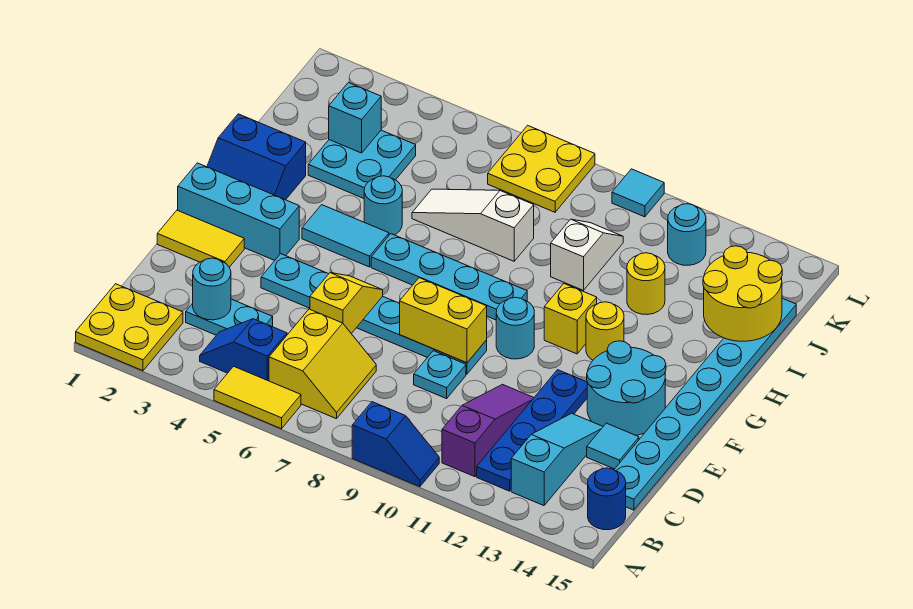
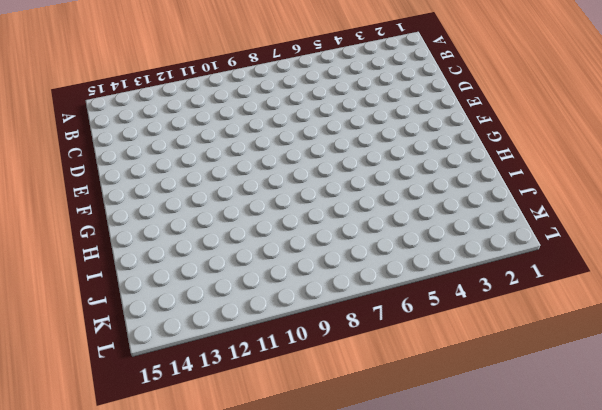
none -> yellow 2x2 plate [76,284,183,371]
none -> yellow 1x2 tile [214,366,301,429]
none -> blue 1x2 slope [352,402,439,487]
none -> blue 1x2 slope [200,319,287,381]

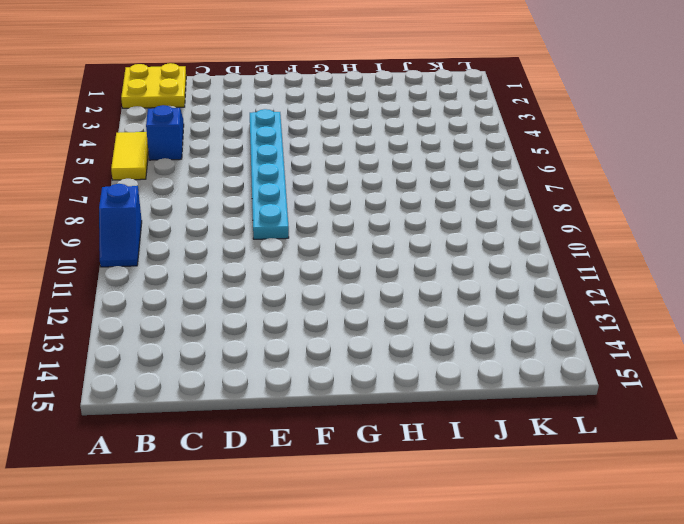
none -> yellow 2x2 slope [269,309,376,419]
none -> purple 1x3 slope [442,384,534,477]
none -> blue 1x4 plate [477,370,587,491]
none -> cyan 1x3 slope [511,413,603,506]

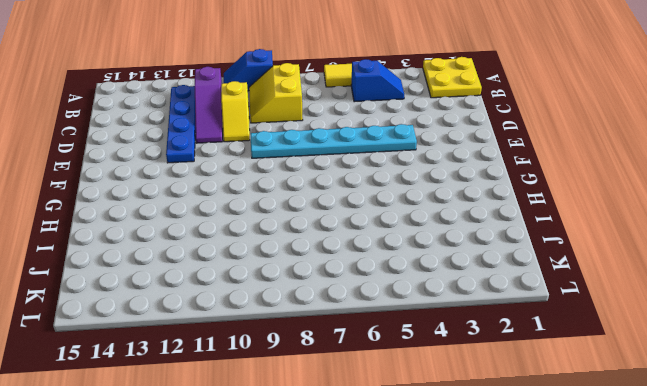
yellow 2x2 slope [249,63,303,123] -> yellow 2x2 slope moved to [269,309,376,419]
yellow 1x2 slope [221,81,250,142] -> yellow 1x2 slope moved to [310,273,383,334]
none -> cyan 1x3 slope [511,413,603,506]
none -> blue 1x1 round brick [588,468,626,530]
none -> cyan 1x2 plate [186,299,273,335]
none -> cyan 1x8 plate [614,298,796,510]

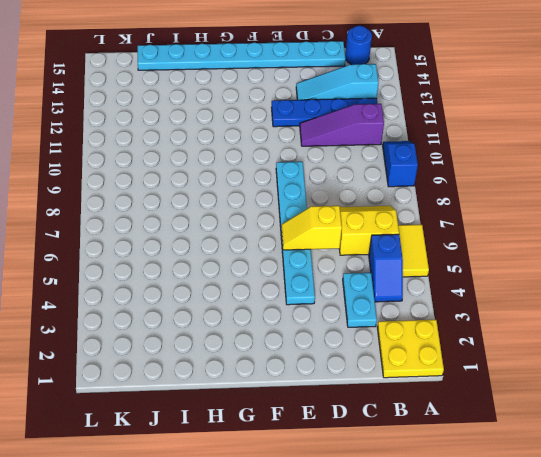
none -> cyan 1x1 plate [414,351,466,399]
none -> cyan 1x1 tile [587,423,639,469]
none -> yellow 1x2 tile [157,210,244,267]
none -> cyan 2x2 round brick [587,341,666,436]

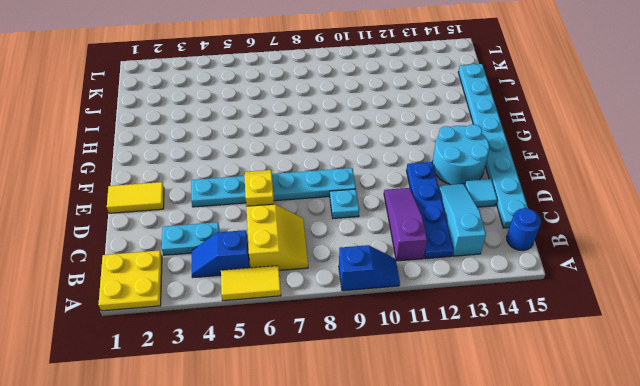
none -> cyan 1x3 brick [178,163,299,260]
none -> cyan 1x1 round brick [496,297,534,359]
none -> blue 2x2 slope [207,114,306,200]
none -> cyan 1x2 tile [302,205,389,267]

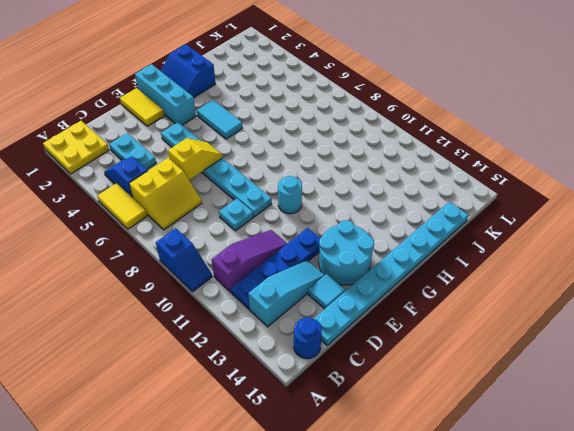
none -> cyan 1x4 plate [371,234,527,320]
none -> yellow 1x1 brick [544,284,597,354]
none -> yellow 1x1 round brick [586,302,624,360]
none -> cyan 1x1 round brick [364,176,402,235]

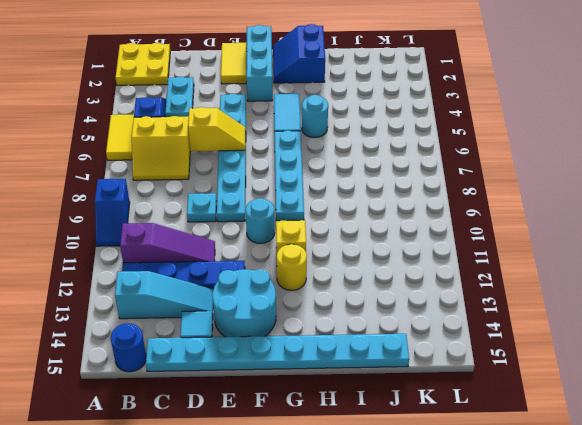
none -> cyan 2x2 plate [308,130,416,198]
none -> white 1x3 slope [412,189,534,261]
none -> white 1x2 slope [551,219,623,290]
none -> yellow 1x1 round brick [627,253,665,314]

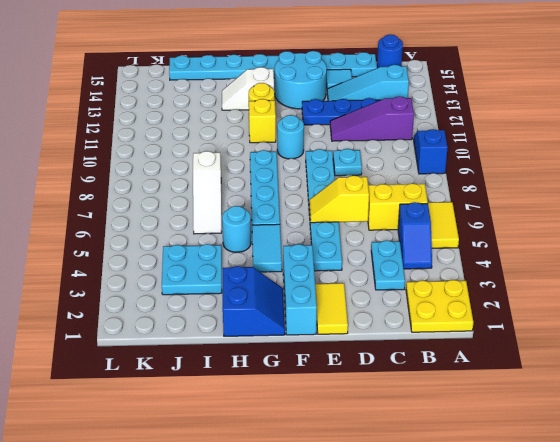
white 1x2 slope [222,67,274,110] -> white 1x2 slope moved to [551,219,623,290]
none -> yellow 1x1 round brick [627,253,665,314]
none -> yellow 2x2 plate [488,125,595,212]
none -> cyan 1x1 round brick [668,204,706,265]
none -> cyan 1x1 tile [612,169,664,217]

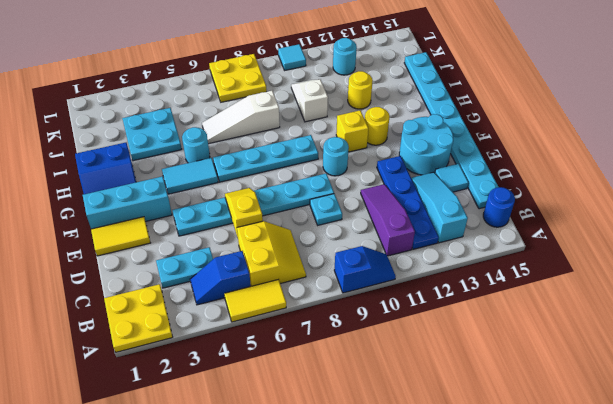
none -> cyan 1x1 round brick [193,258,231,320]
none -> yellow 1x2 brick [400,278,487,363]
none -> yellow 2x2 round brick [703,246,782,341]
none -> cyan 1x1 brick [329,83,381,153]

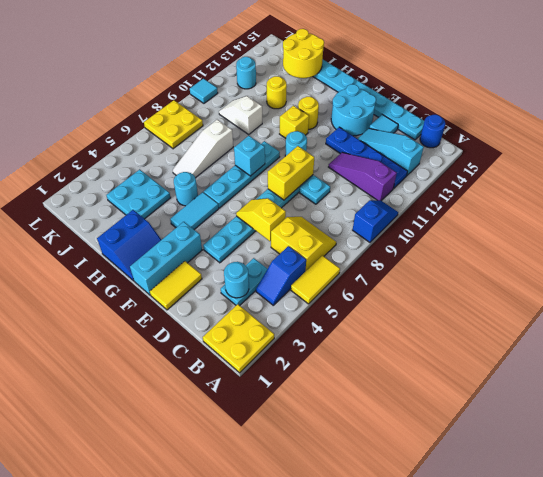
cyan 1x1 brick [234,136,265,176] -> cyan 1x1 brick moved to [329,83,381,153]

